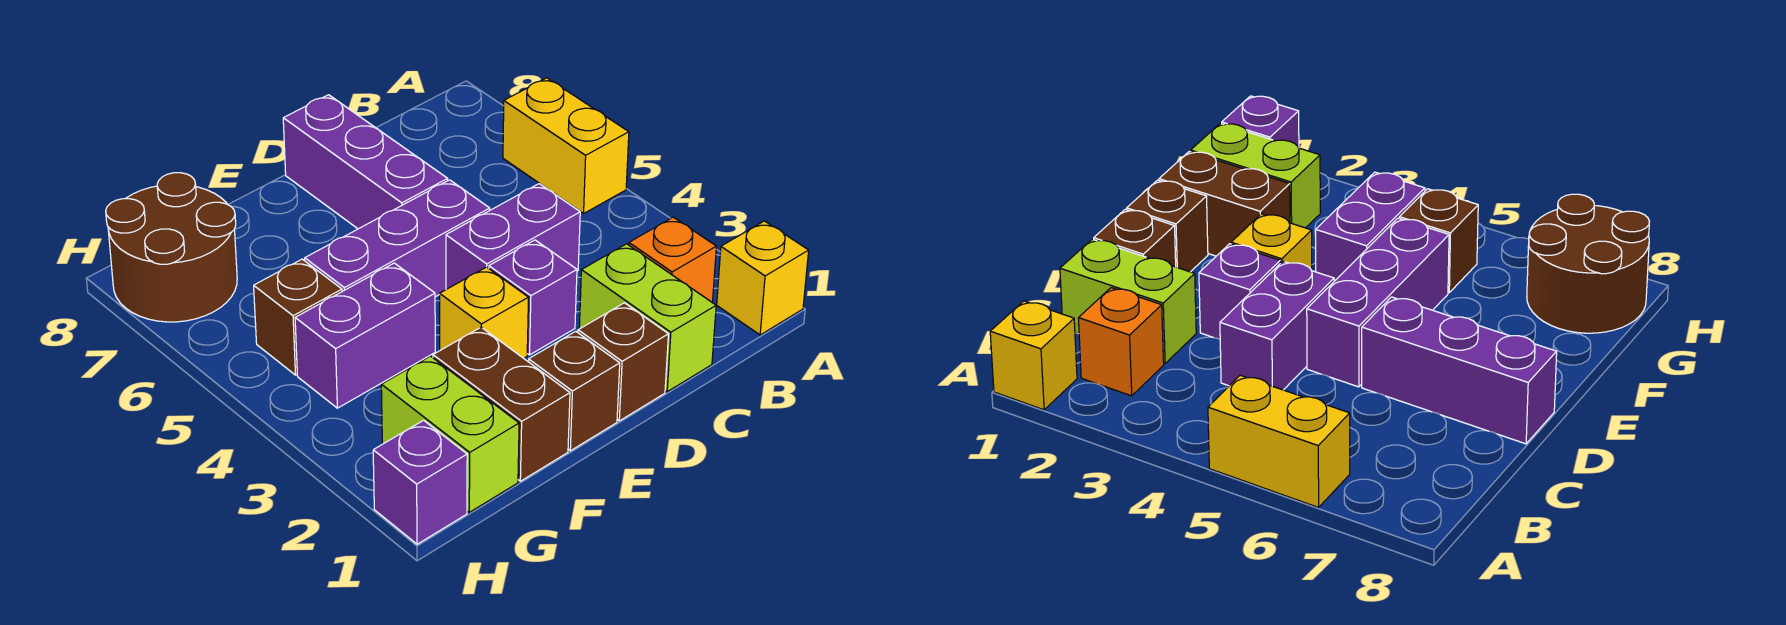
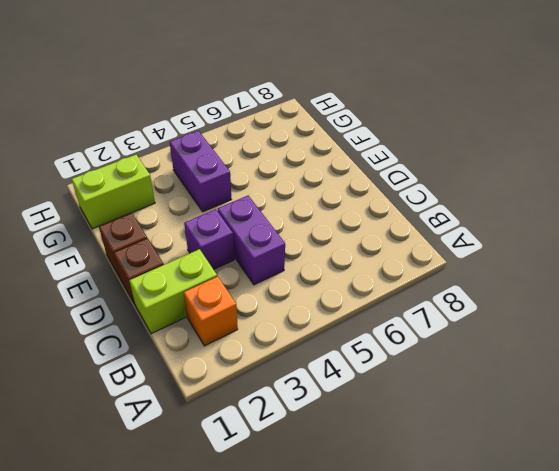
none -> yellow 1x1 brick [717,221,809,335]
none -> yellow 1x2 brick [503,78,629,213]
none -> purple 1x3 brick [305,180,490,297]

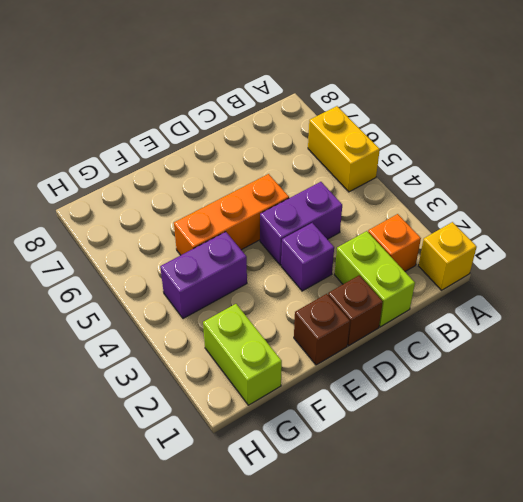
orange 1x3 brick [174,174,289,255] -> purple 1x3 brick [305,180,490,297]
none -> purple 1x3 brick [283,95,448,229]
none -> yellow 1x1 brick [440,267,529,358]
none -> brown 1x2 brick [433,327,570,481]

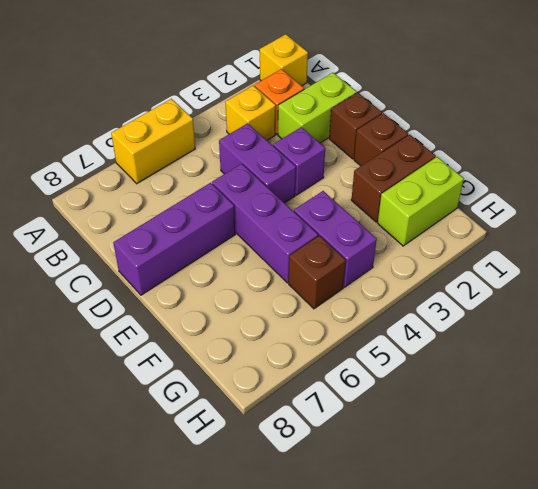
yellow 1x1 brick [225,86,276,140] -> yellow 1x1 brick moved to [440,267,529,358]
none -> brown 2x2 round brick [106,173,237,322]
none -> purple 1x1 brick [373,420,467,544]

